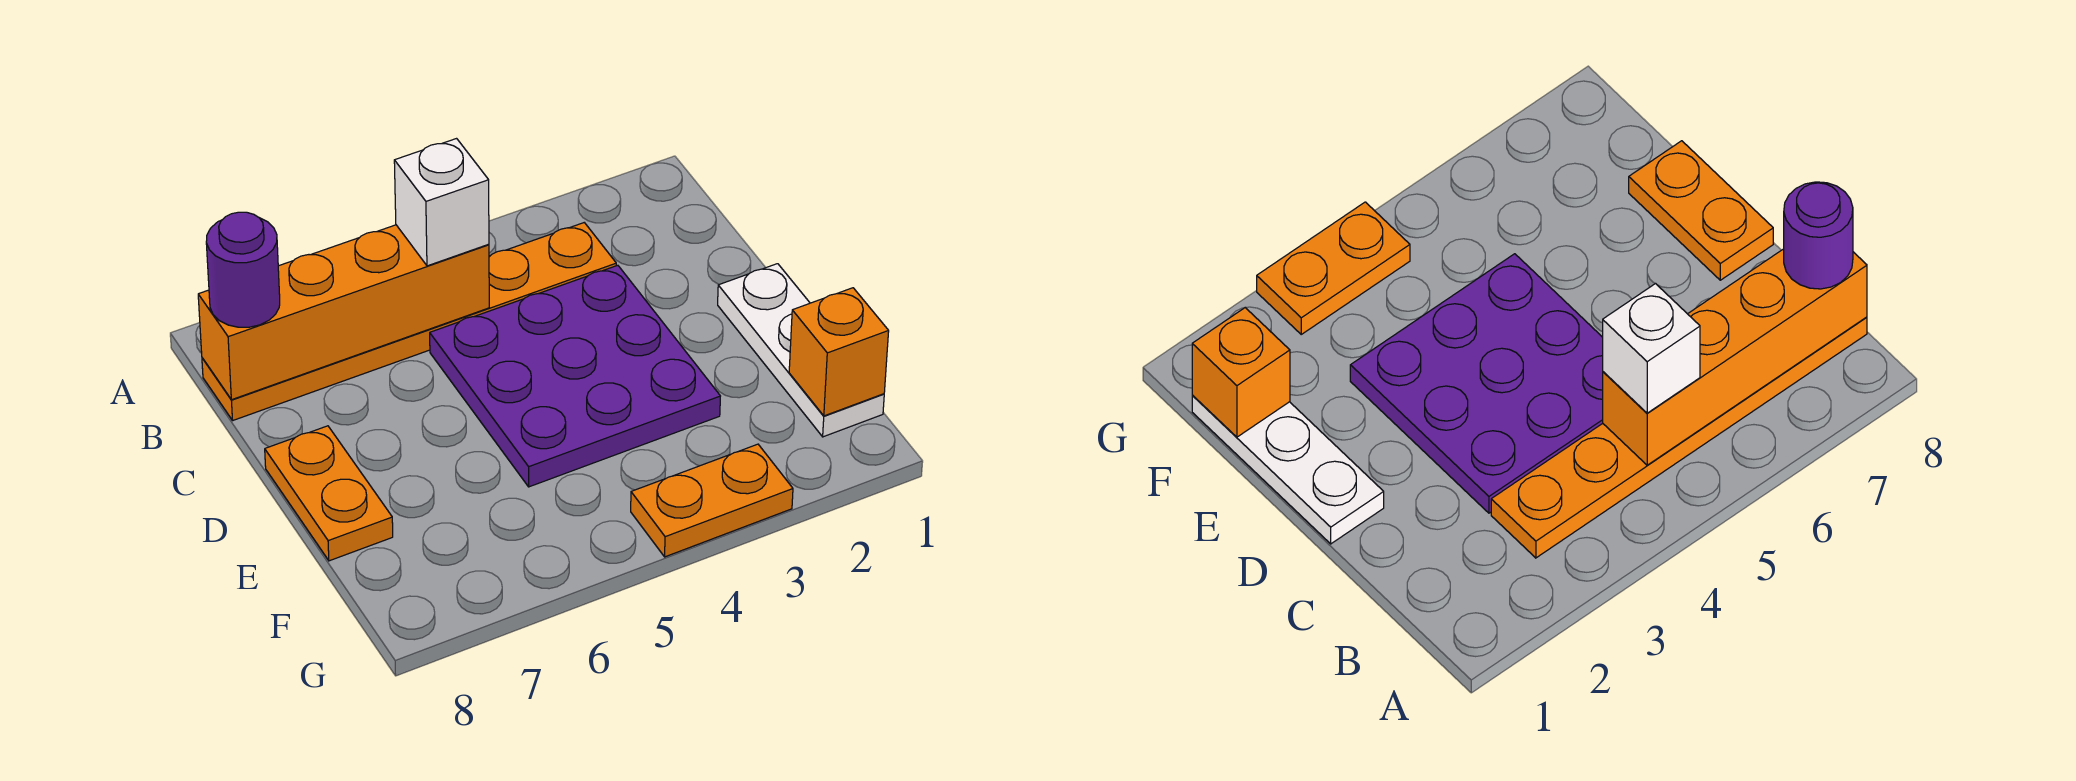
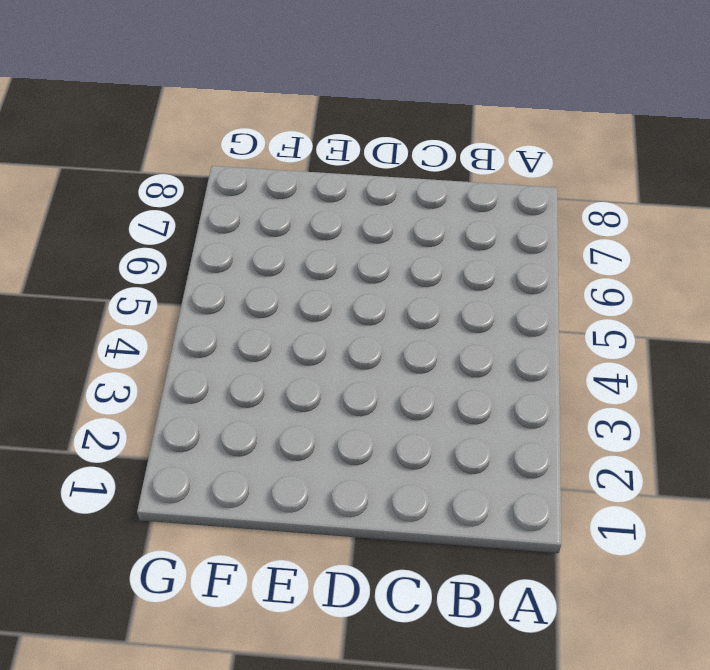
none -> orange 1x6 plate [202,223,616,420]
none -> purple 3x3 plate [430,265,720,487]

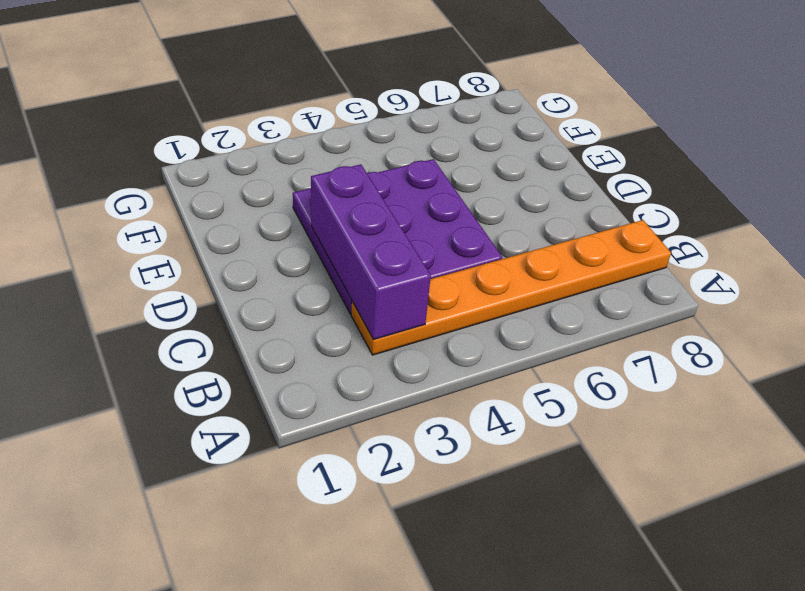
purple 1x3 brick [311,164,431,340] -> none
none -> white 1x3 plate [718,264,884,437]
none -> orange 1x2 plate [265,426,393,561]

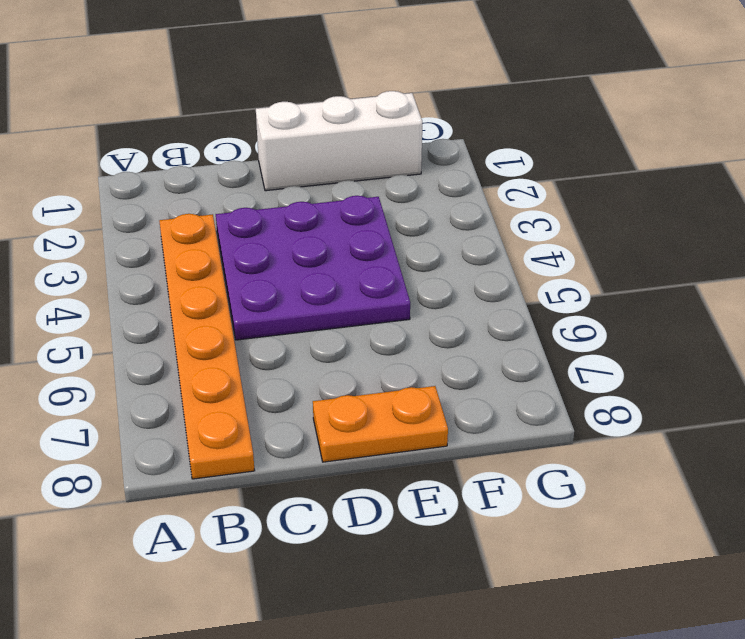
white 1x3 brick [256,91,422,191] -> white 1x3 plate [718,264,884,437]
none -> orange 1x2 plate [631,444,793,557]
none -> orange 1x4 brick [198,225,489,400]

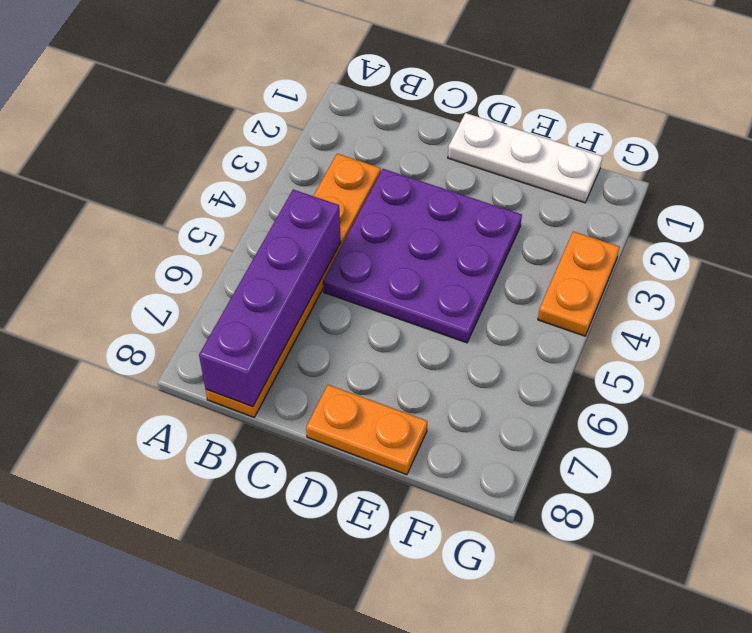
purple 1x4 brick [199,190,341,407] -> orange 1x4 brick [198,225,489,400]
none -> orange 1x1 brick [789,288,889,416]
none -> white 1x1 brick [394,139,489,266]

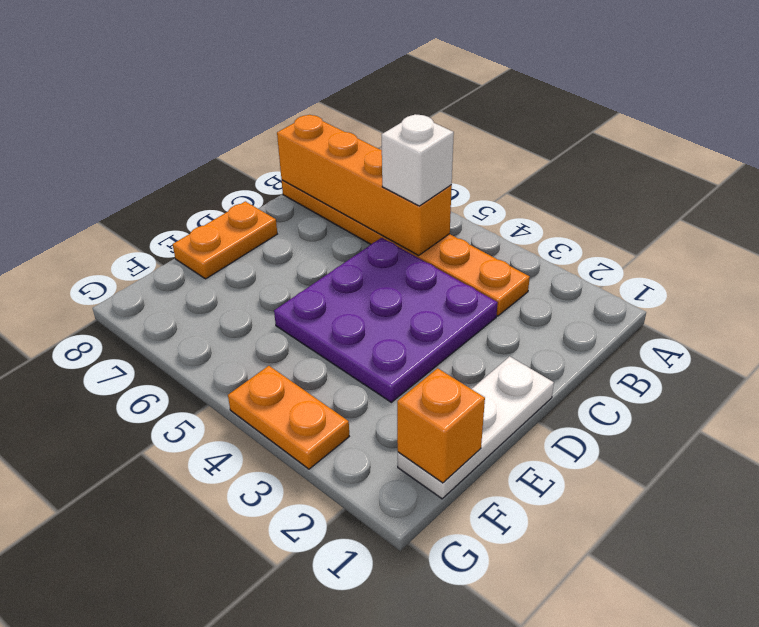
none -> purple 1x1 round brick [206,212,280,327]

